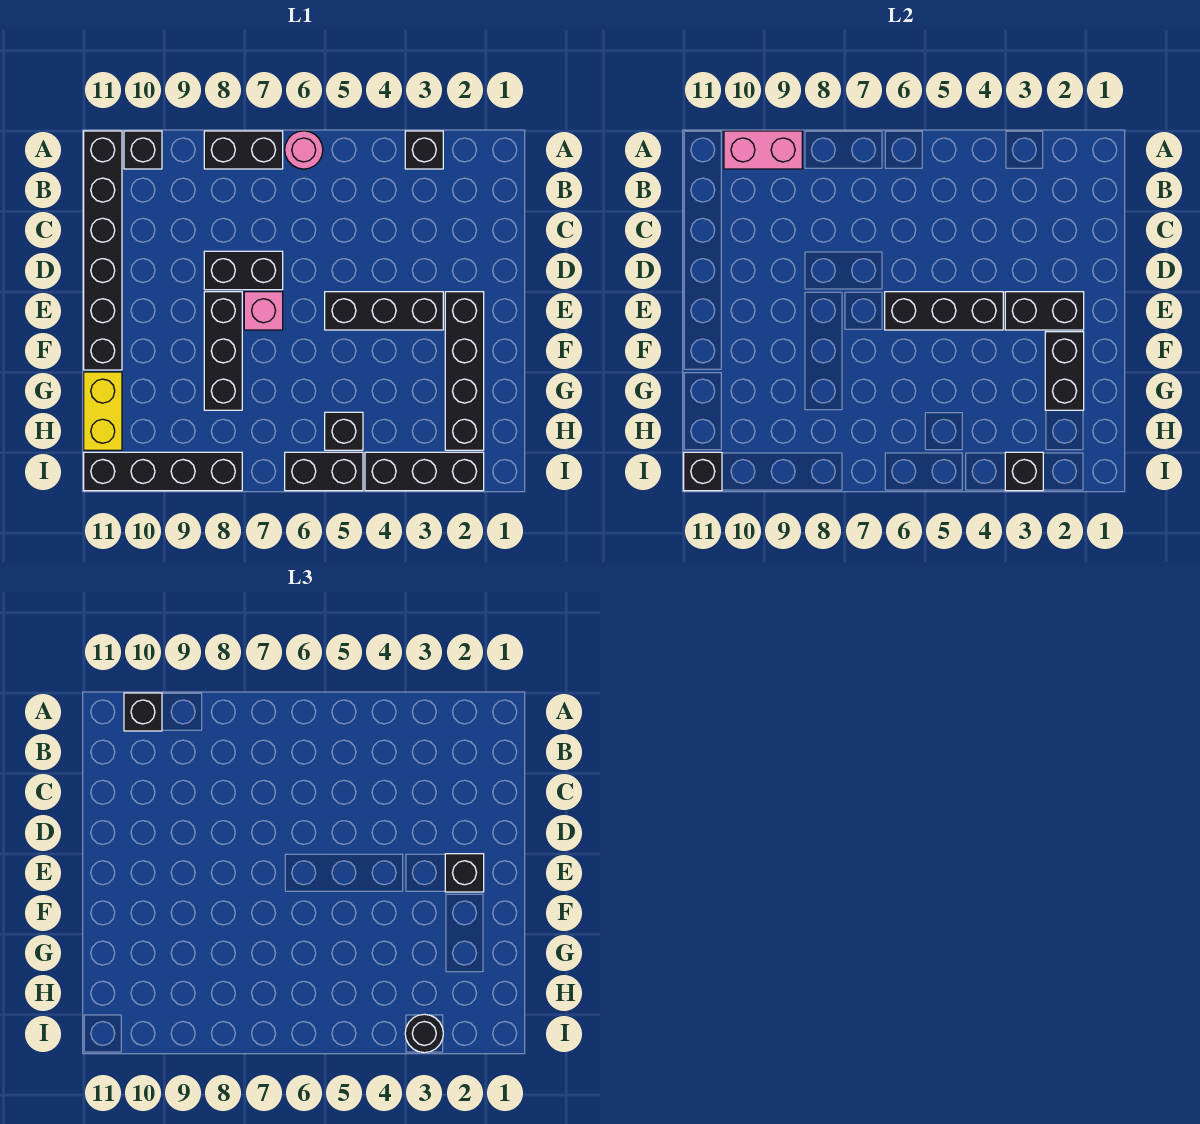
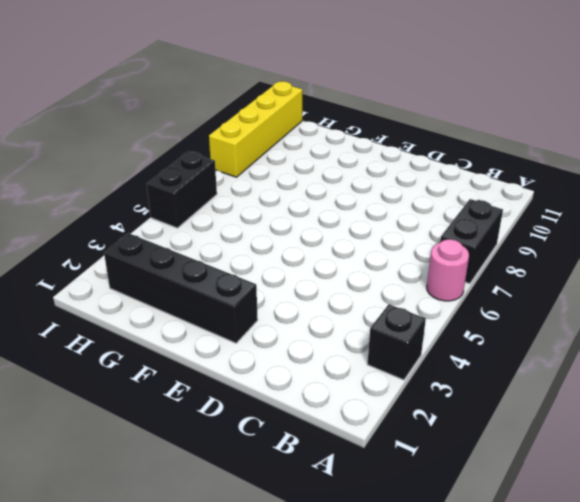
yellow 1x4 brick [209,81,303,177] -> black 1x4 brick [84,452,242,491]
none -> black 1x1 brick [124,131,162,169]
none -> black 1x6 brick [84,131,122,370]
none -> black 1x2 brick [204,251,283,290]

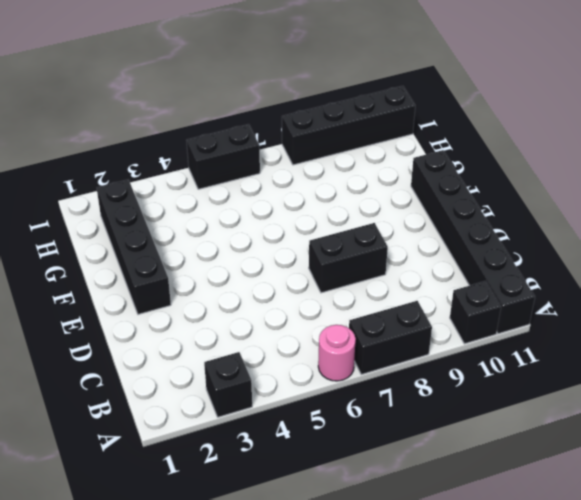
none -> black 1x3 brick [325,292,443,330]
none -> pink 1x1 brick [244,292,283,330]
none -> black 1x3 brick [204,292,242,410]

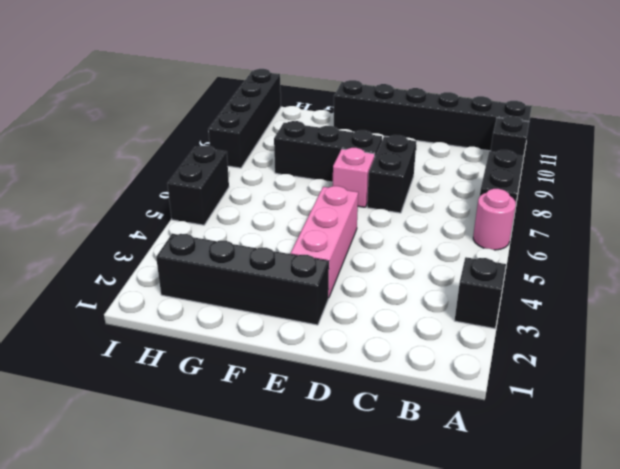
pink 1x3 brick [291,186,358,298] -> black 1x3 brick [325,292,443,330]
none -> yellow 1x2 brick [84,372,122,450]
none -> black 1x1 brick [325,412,363,450]
none -> black 1x3 brick [365,452,484,491]

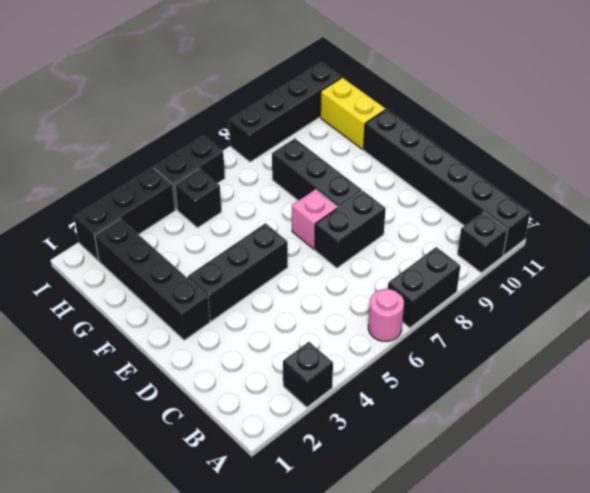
none -> pink 1x2 brick [724,131,802,169]
none -> black 1x2 brick [1005,292,1084,330]
none -> black 1x3 brick [885,292,1003,330]

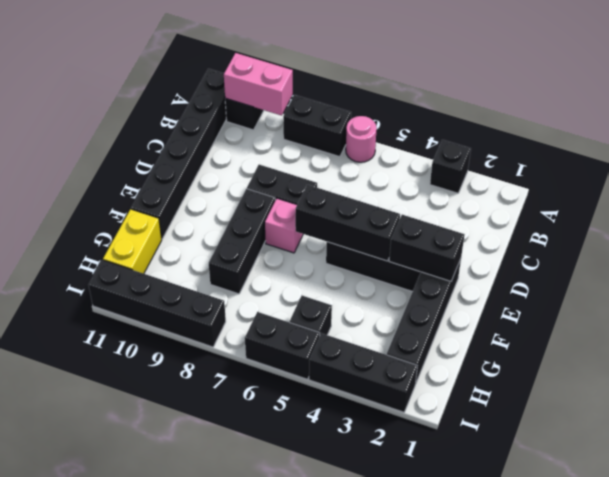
none -> black 1x2 brick [1045,332,1084,410]
none -> black 1x1 brick [1005,452,1043,491]
none -> black 1x1 brick [684,452,722,491]

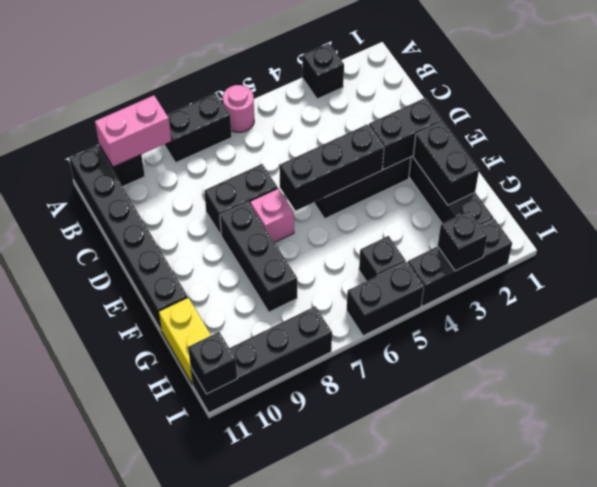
none -> black 1x1 brick [124,693,162,731]
none -> black 1x1 brick [445,854,484,892]
none -> black 1x1 round brick [405,1014,443,1053]

